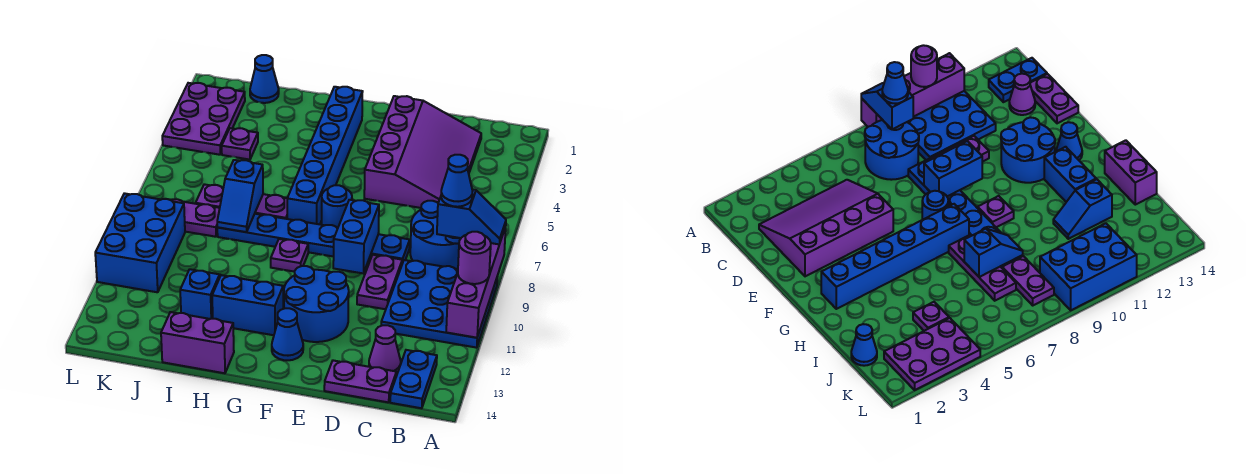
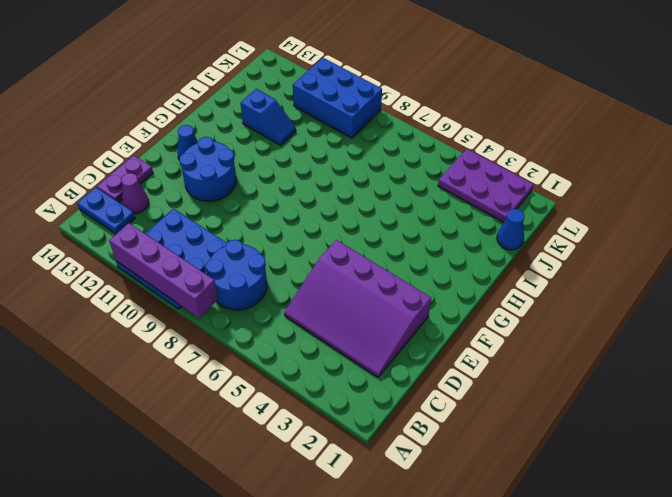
none -> blue 1x6 plate [217,214,410,263]
none -> purple 1x2 plate [357,255,402,309]
none -> blue 1x1 round brick [322,185,352,227]

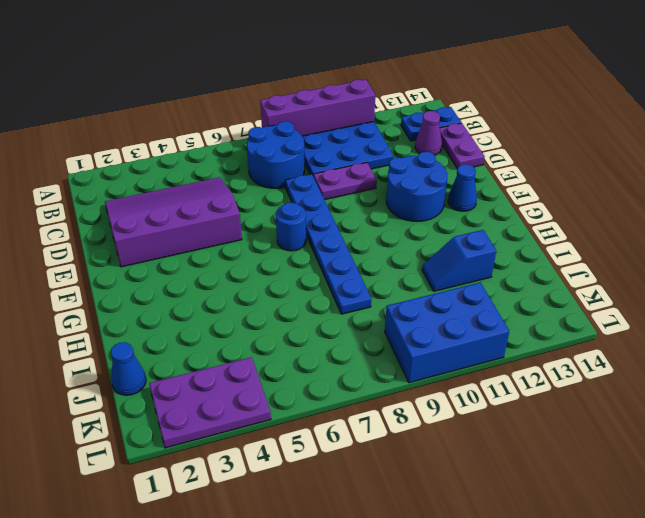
none -> blue 1x6 brick [287,87,363,224]
none -> purple 1x1 plate [271,239,308,272]
none -> blue 1x2 brick [212,275,283,335]

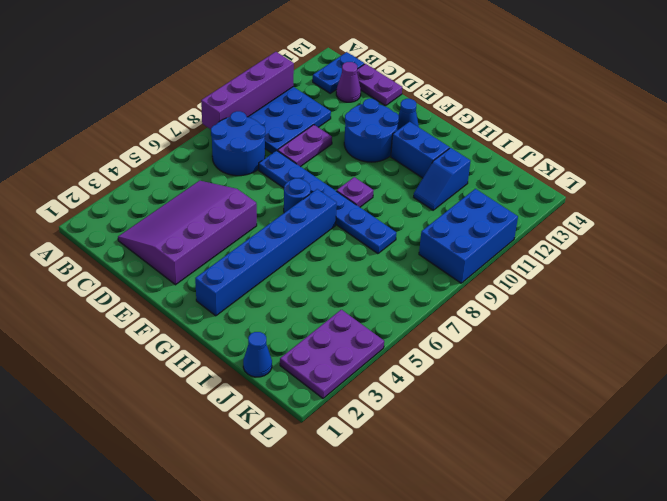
none -> purple 1x3 plate [196,184,287,219]
none -> purple 1x2 brick [161,312,234,373]
none -> purple 1x1 plate [222,128,258,160]

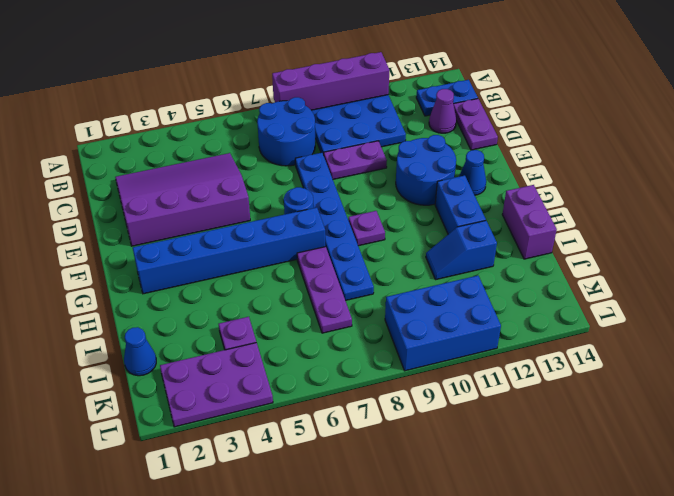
none -> purple 1x2 plate [169,199,220,237]
none -> blue 1x2 brick [333,200,379,273]
none -> blue 1x2 slope [217,160,263,232]

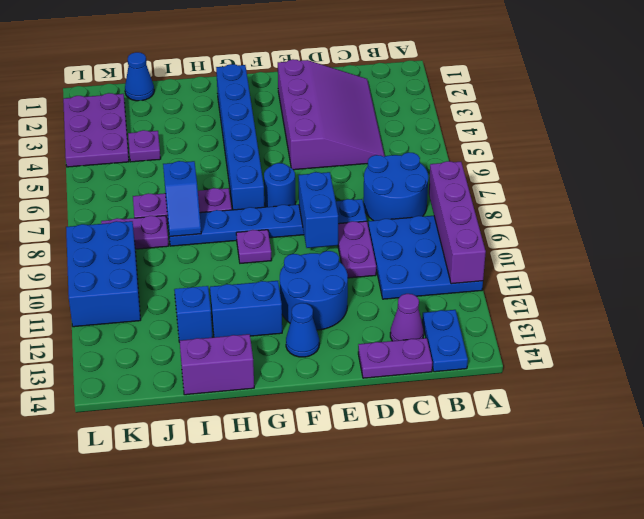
none -> blue 1x2 slope [437,189,506,244]
none -> purple 1x1 round brick [458,232,491,284]
none -> blue 1x1 cone [441,155,472,207]

